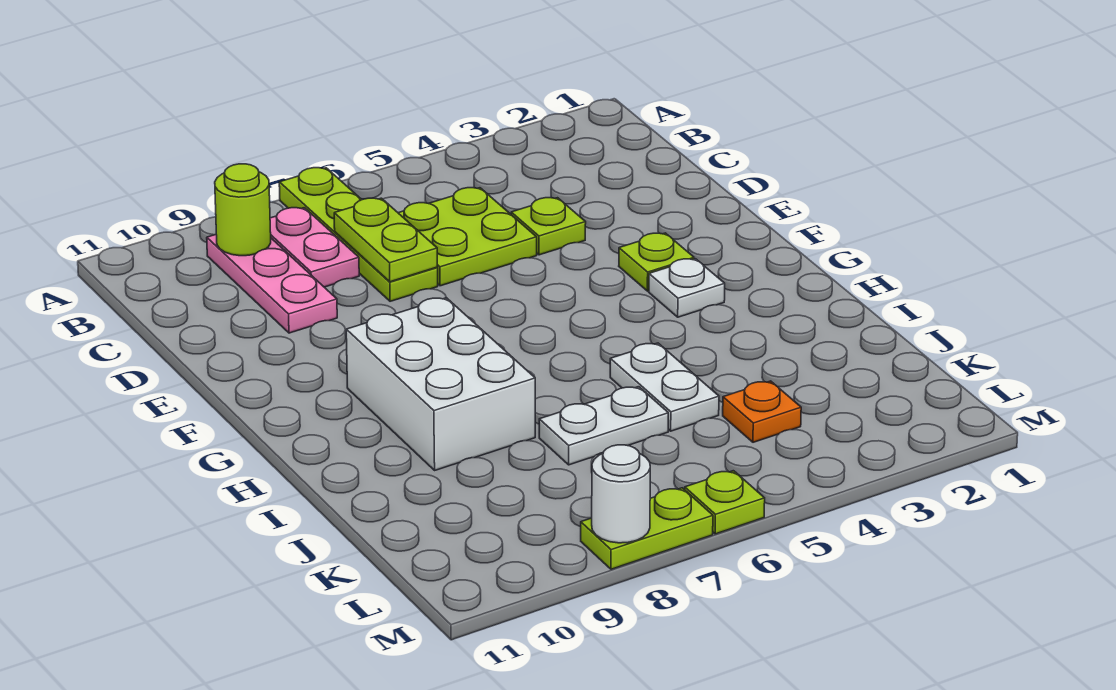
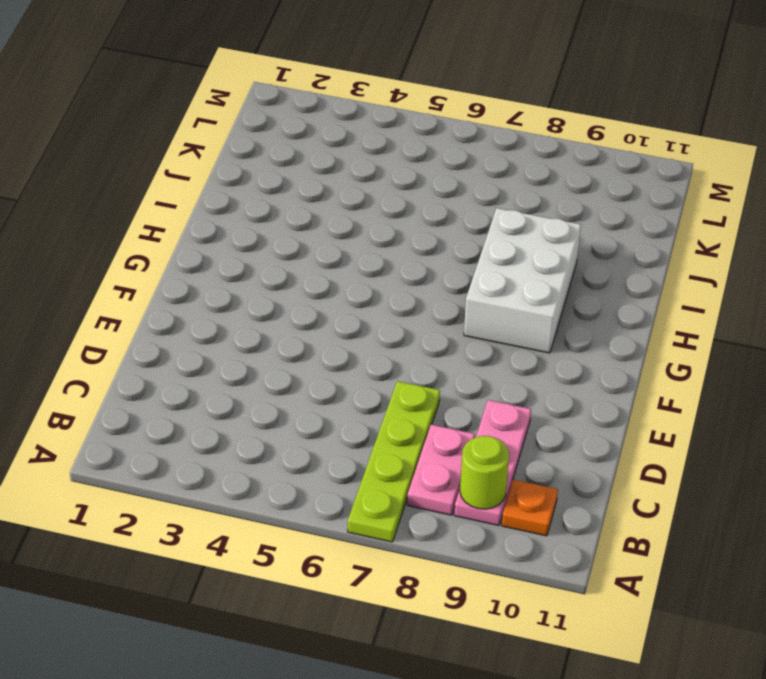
orange 1x1 plate [502,480,558,536] -> orange 1x1 plate moved to [723,381,801,442]
none -> lime 2x2 plate [399,188,537,286]
none -> lime 1x1 plate [511,198,586,255]
none -> lime 1x1 plate [619,233,694,291]

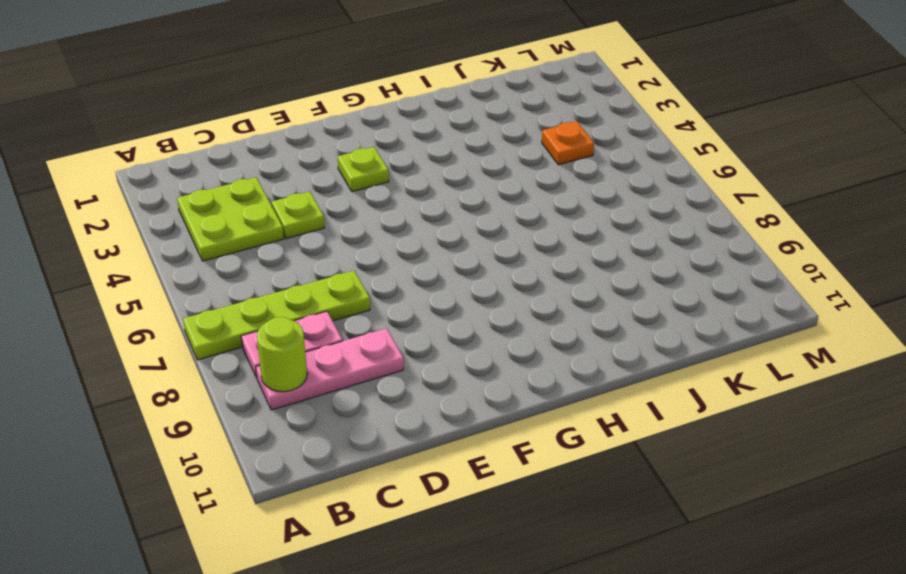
lime 2x2 plate [177,177,284,261] -> lime 2x2 plate moved to [399,188,537,286]
none -> white 1x1 plate [649,259,725,317]
none -> white 2x3 brick [346,298,535,470]
none -> white 1x2 plate [610,343,719,431]

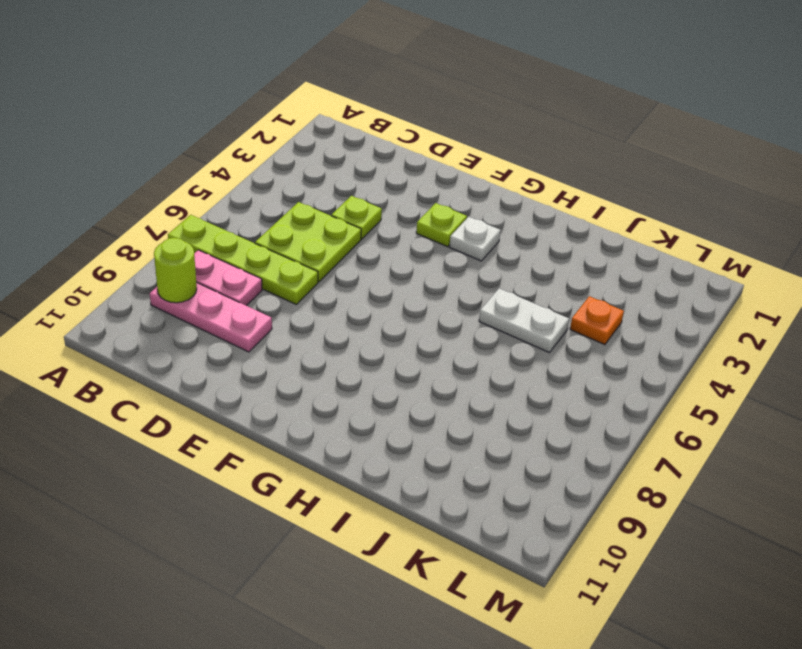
none -> white 2x3 brick [346,298,535,470]
none -> white 1x2 plate [539,387,668,465]
none -> lime 1x1 plate [685,471,765,534]

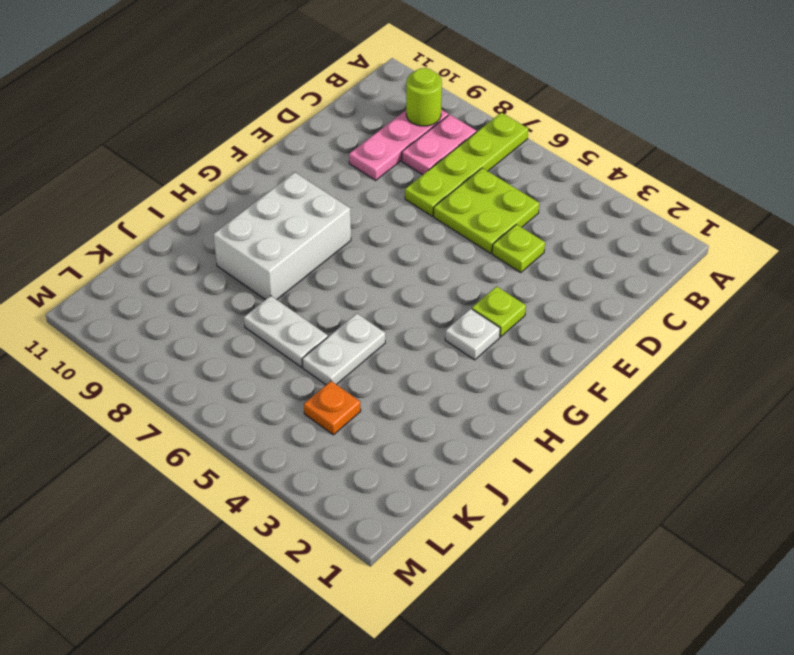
none -> lime 1x1 plate [685,471,765,534]
none -> lime 1x2 plate [581,488,713,569]
none -> lime 1x2 plate [334,198,437,282]

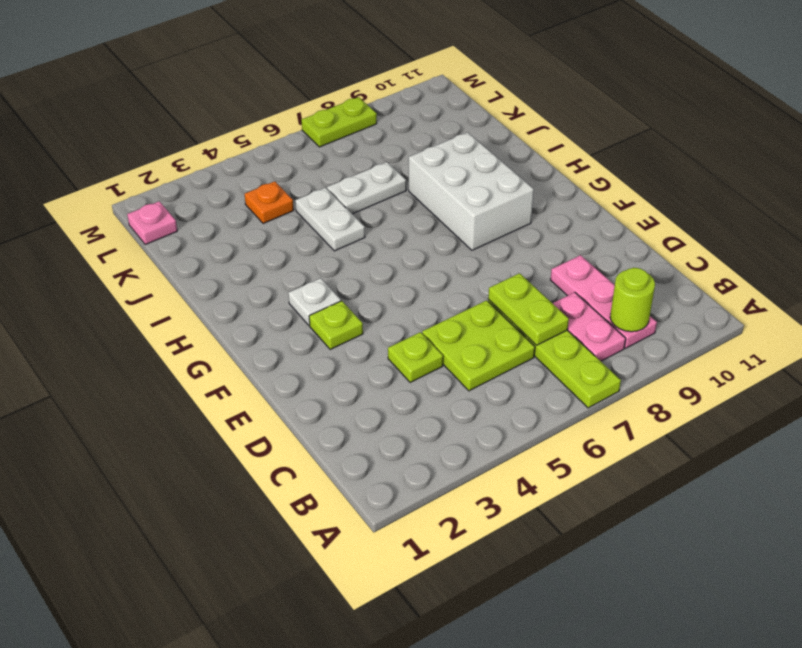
pink 1x1 plate [127,201,177,245] -> none
none -> lime 1x1 plate [685,471,765,534]
none -> white 1x1 round brick [592,445,650,543]

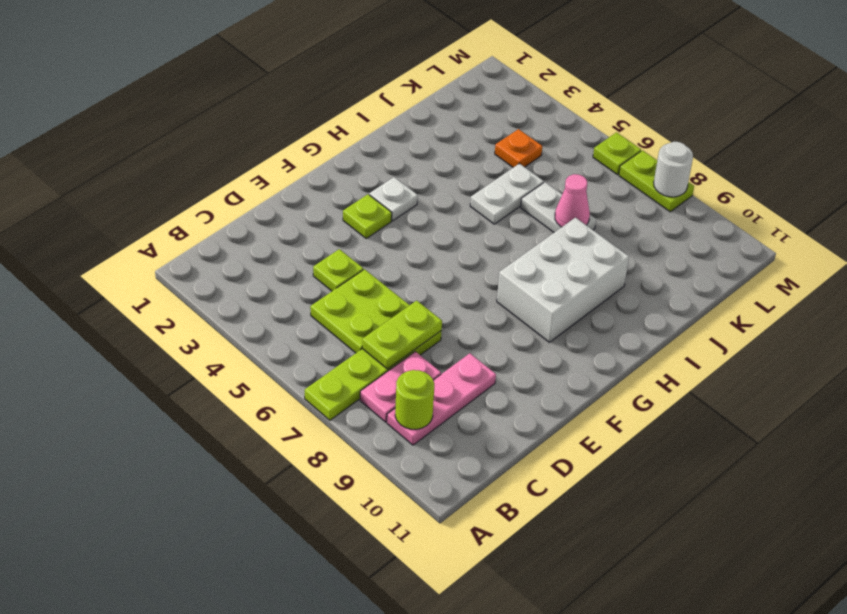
pink 1x1 cone [555,174,590,227] -> none

